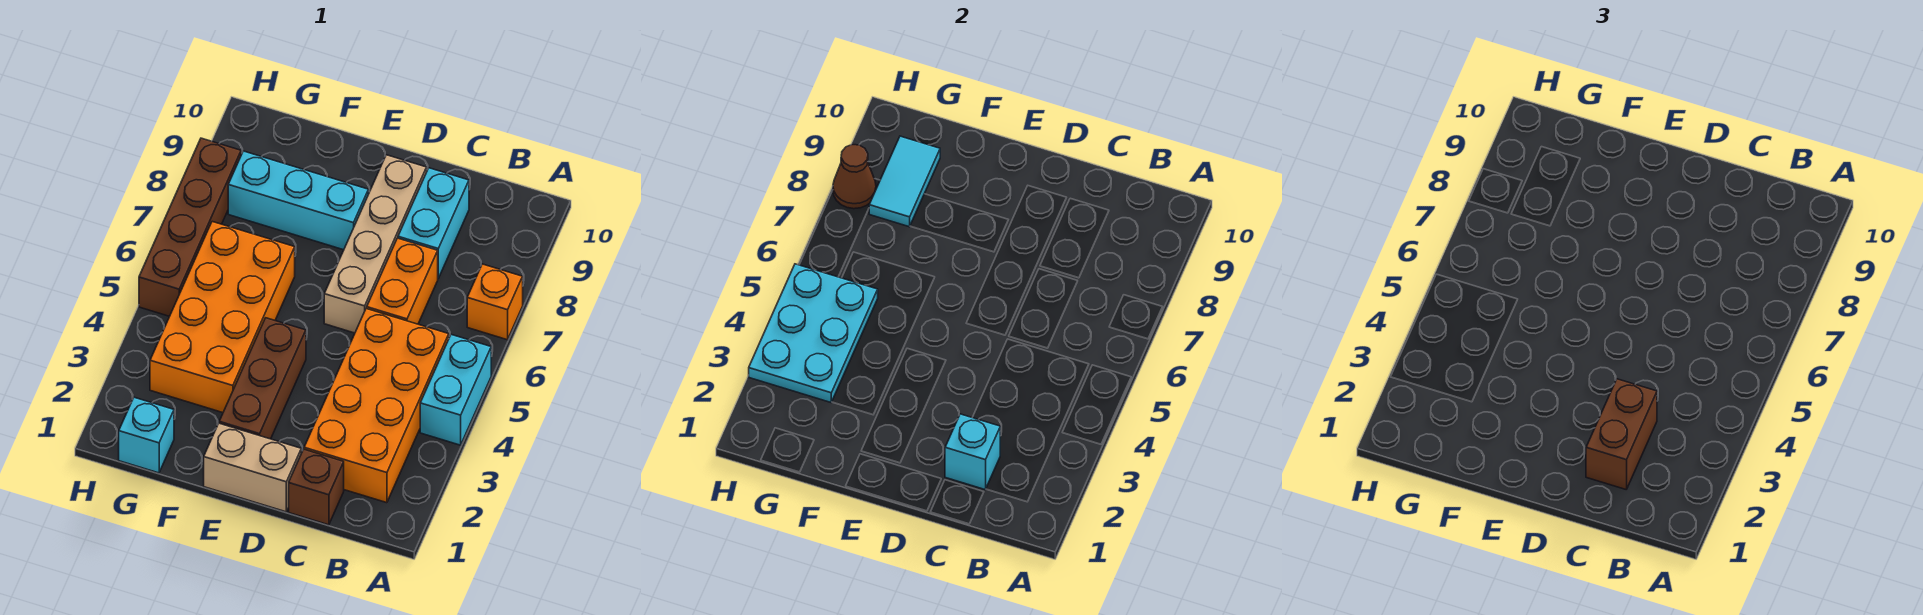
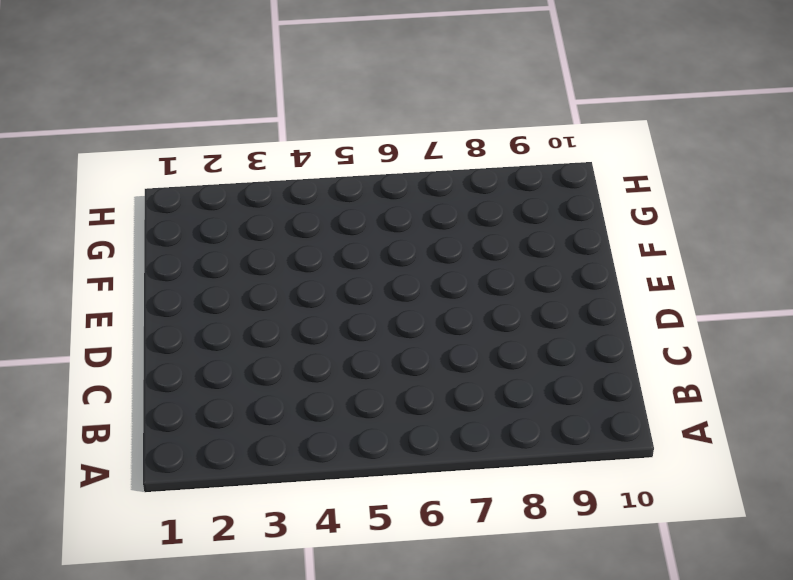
none -> cyan 1x2 brick [420,335,491,445]
none -> orange 1x1 brick [467,264,523,340]
none -> orange 2x4 brick [304,308,449,503]

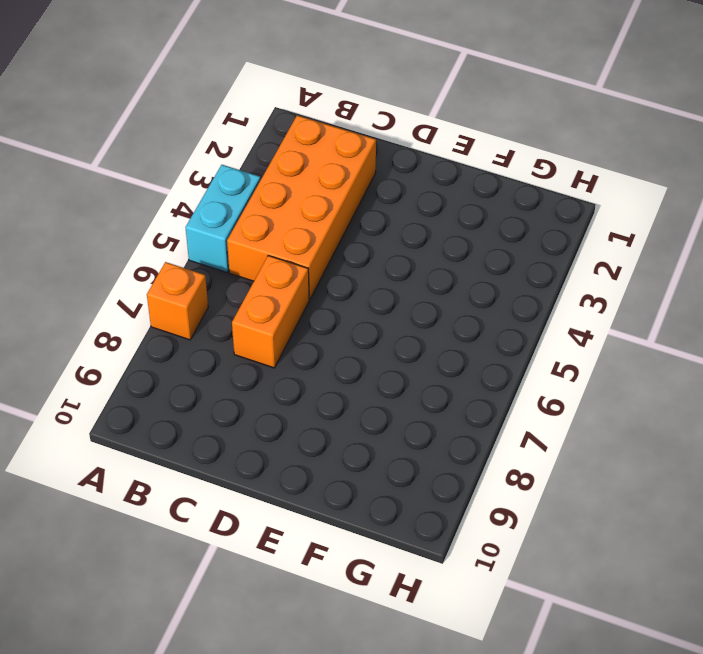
none -> brown 1x1 brick [289,449,344,525]
none -> cyan 1x2 brick [398,168,469,278]
none -> tan 1x2 brick [204,423,301,512]

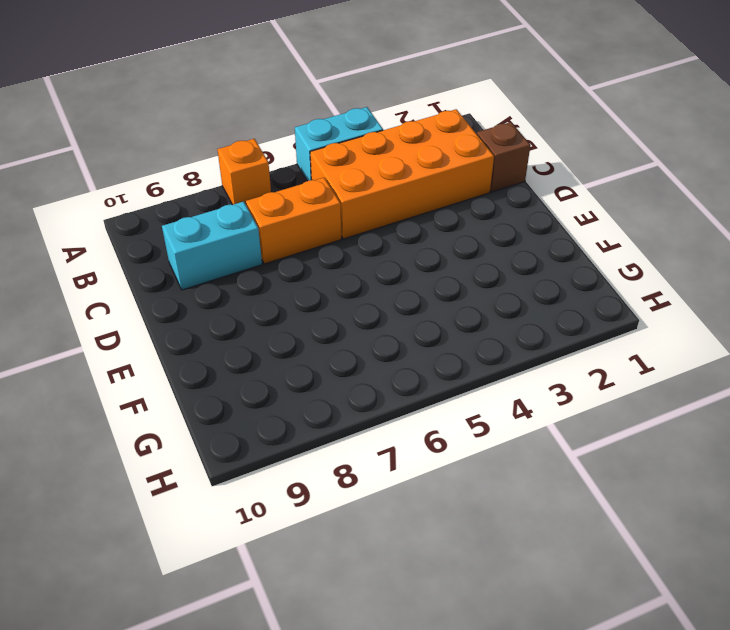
none -> tan 1x2 brick [204,423,301,512]
none -> tan 1x4 brick [324,155,427,333]
none -> brown 1x3 brick [219,318,306,439]

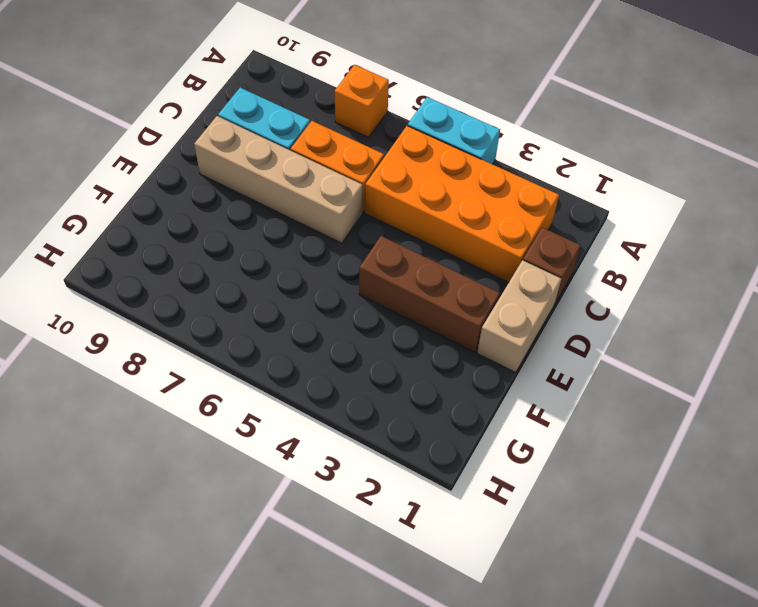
none -> cyan 1x3 brick [228,151,368,250]
none -> orange 2x4 brick [150,222,295,413]
none -> cyan 1x1 brick [119,397,174,473]

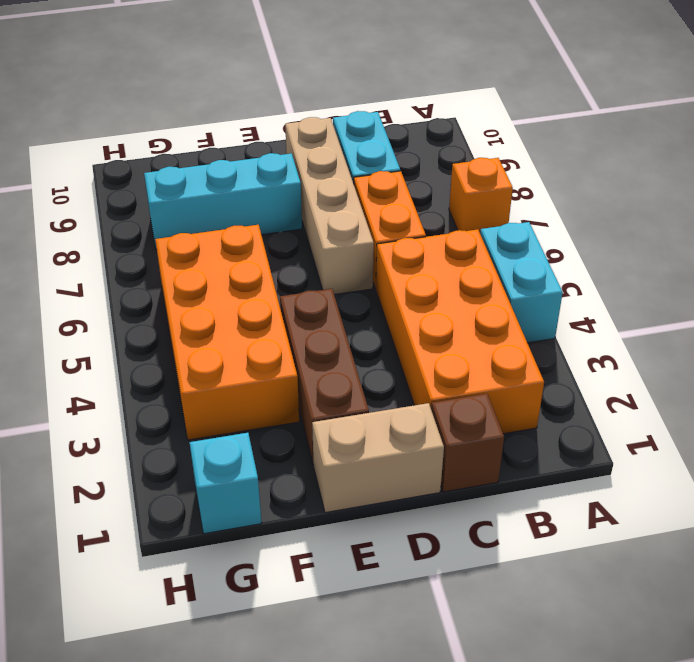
none -> brown 1x4 brick [139,138,241,316]
none -> cyan 1x1 brick [945,414,1000,490]
none -> cyan 2x3 plate [749,264,878,402]

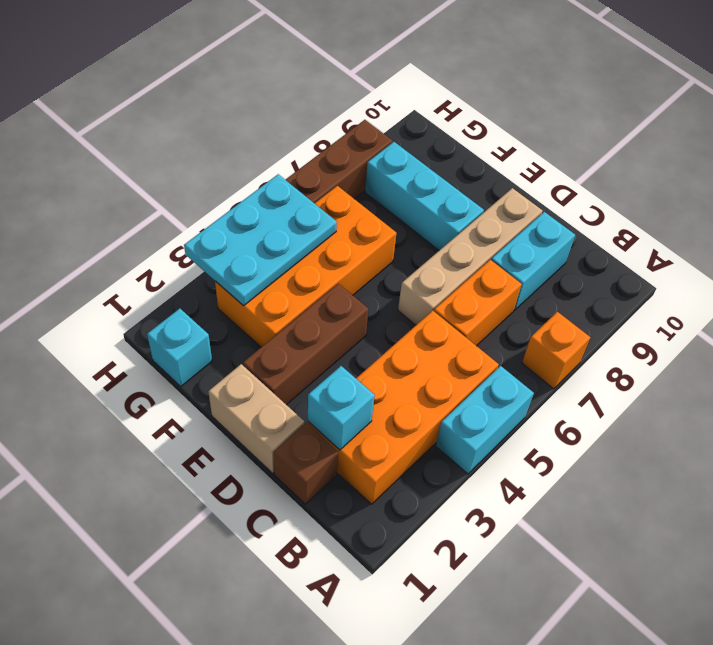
none -> cyan 1x2 tile [869,136,940,227]
none -> brown 1x1 cone [833,145,876,209]
none -> brown 1x2 brick [1586,379,1657,489]

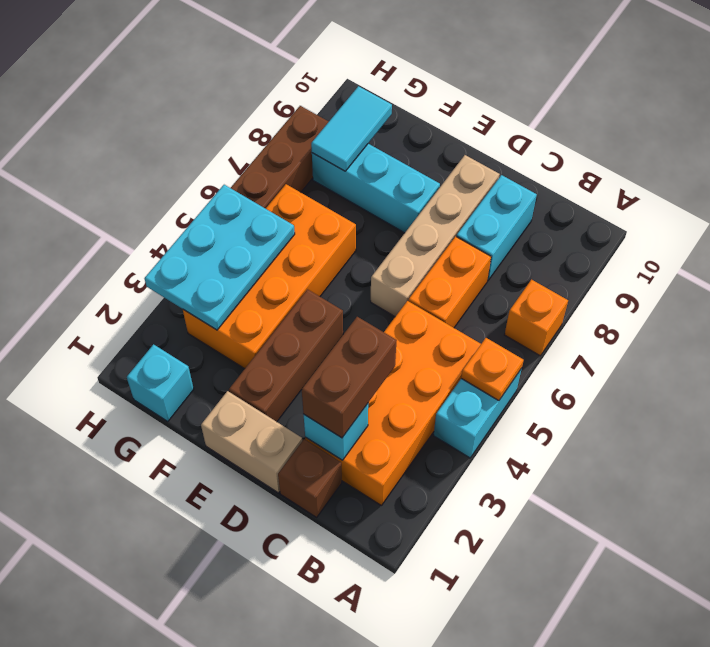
orange 1x1 plate [461,338,523,401] -> none
none -> brown 1x1 cone [833,145,876,209]

